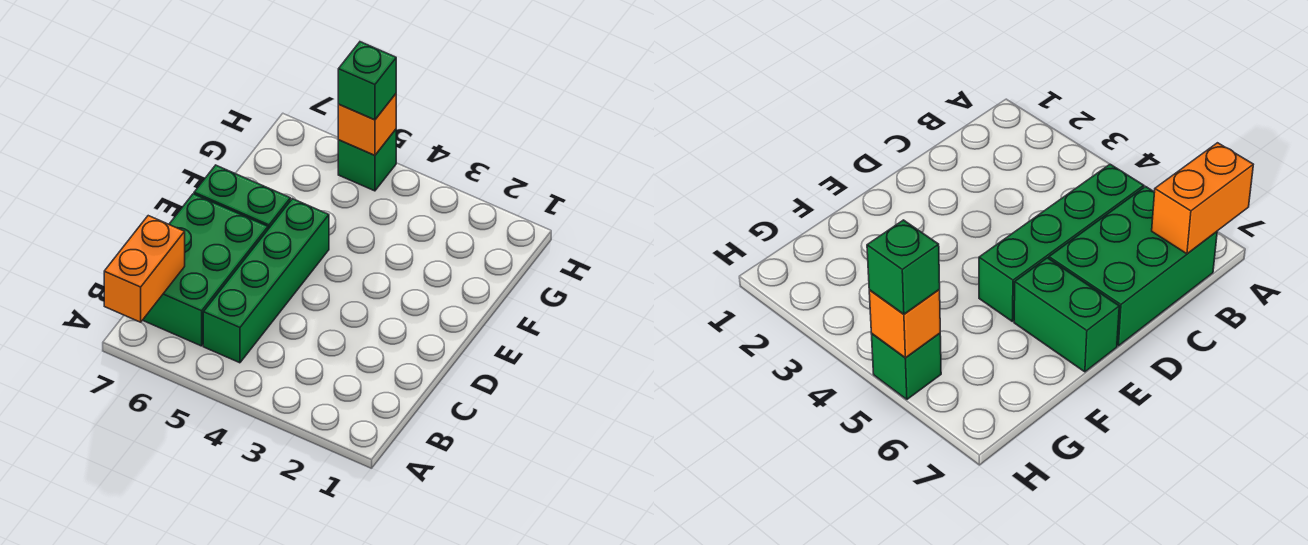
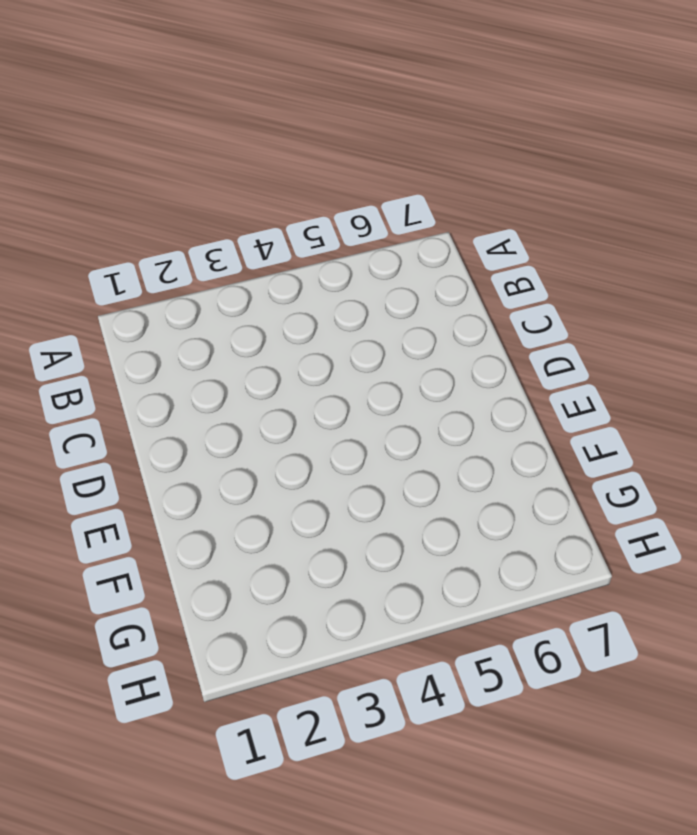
none -> green 1x4 brick [203,199,329,363]
none -> green 2x3 brick [143,194,268,346]

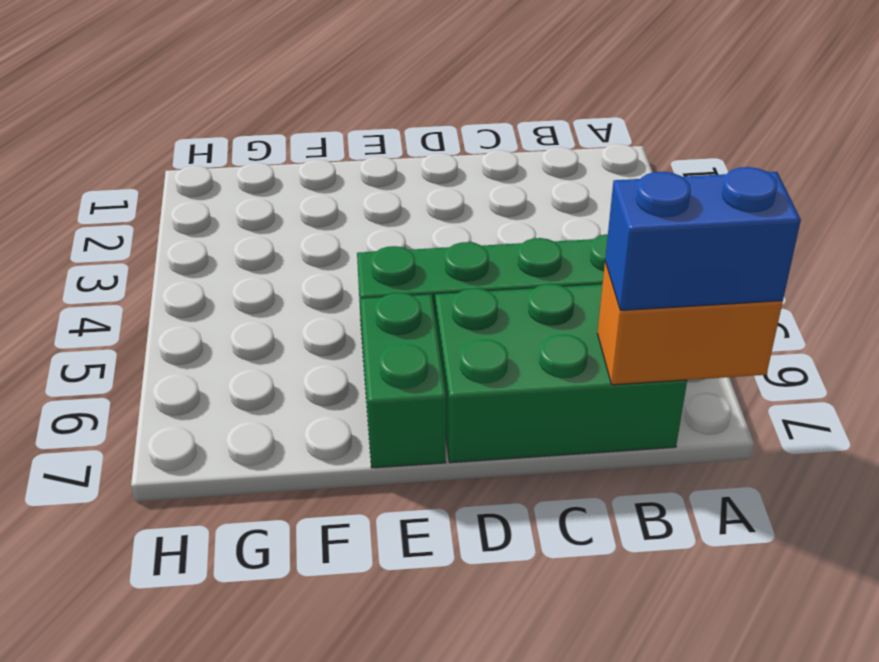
blue 1x2 brick [605,167,801,310] -> none
none -> green 1x1 brick [338,129,396,191]
none -> orange 1x1 brick [338,94,396,155]

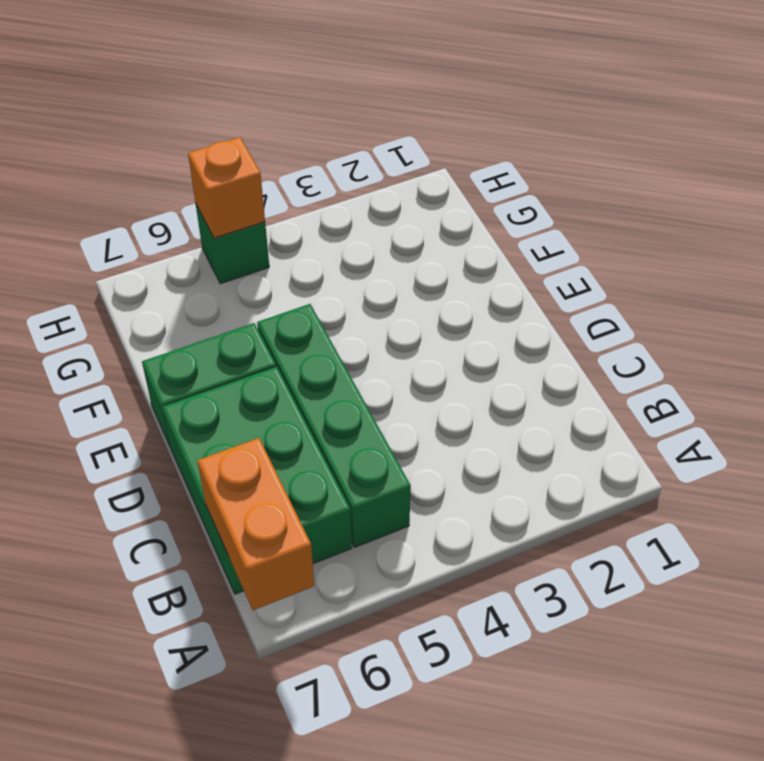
none -> green 1x1 brick [338,42,396,120]

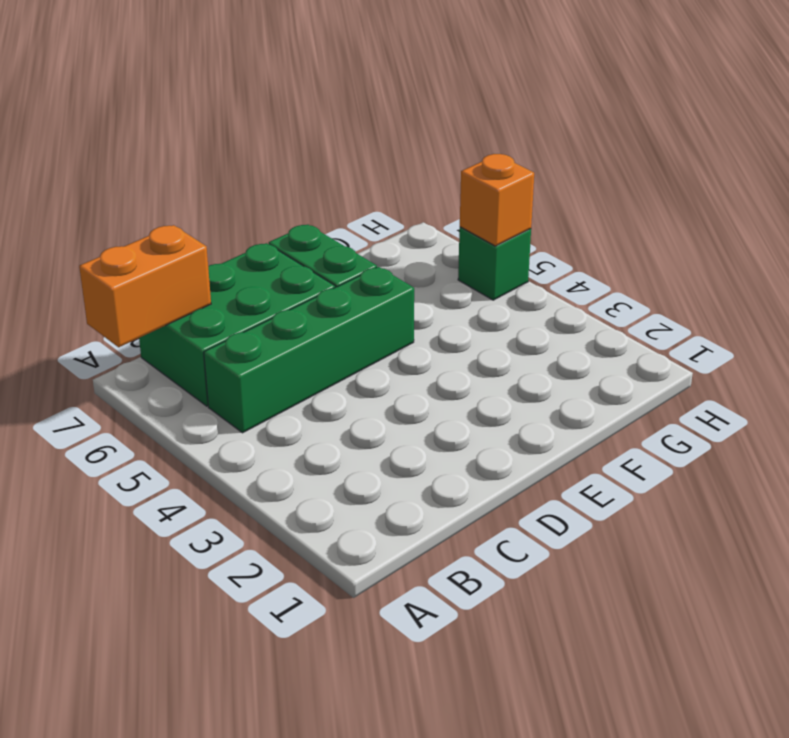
none -> green 1x1 brick [338,42,396,120]

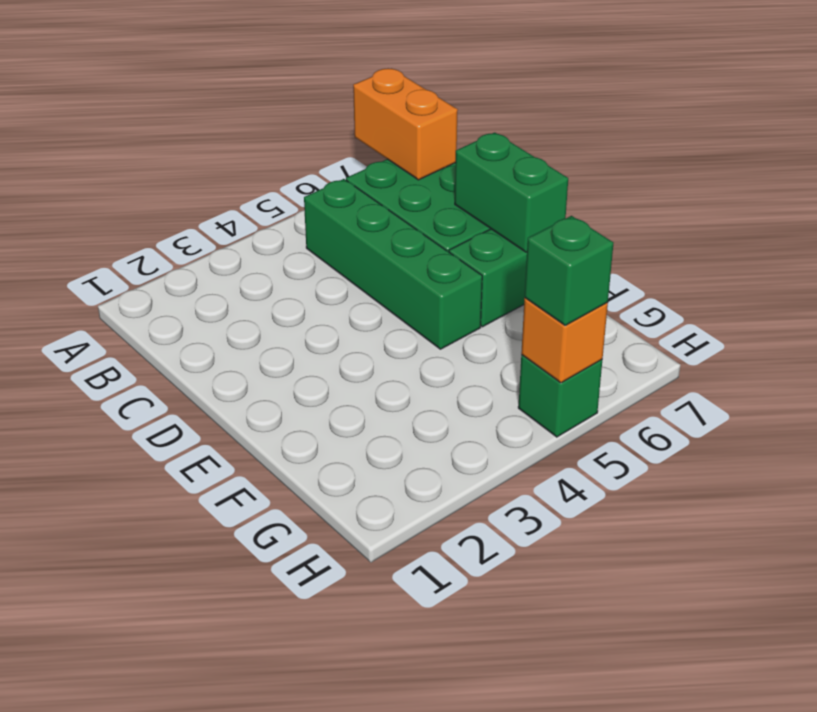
green 1x2 brick [455,133,568,252] -> none

